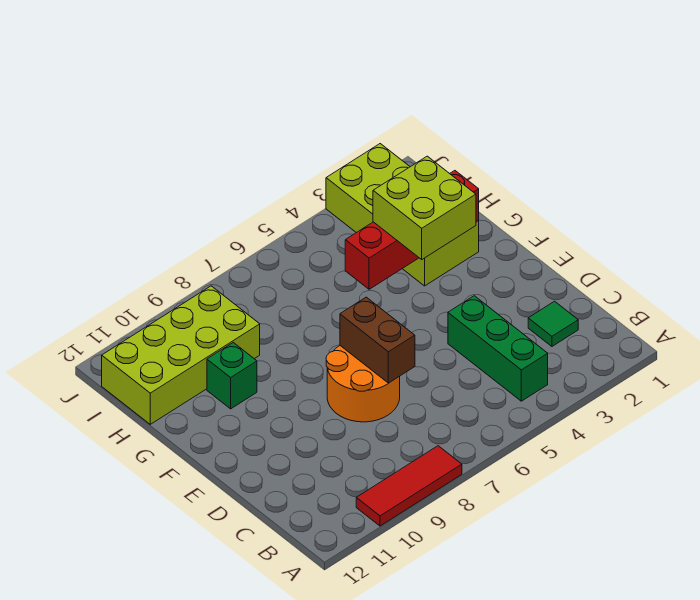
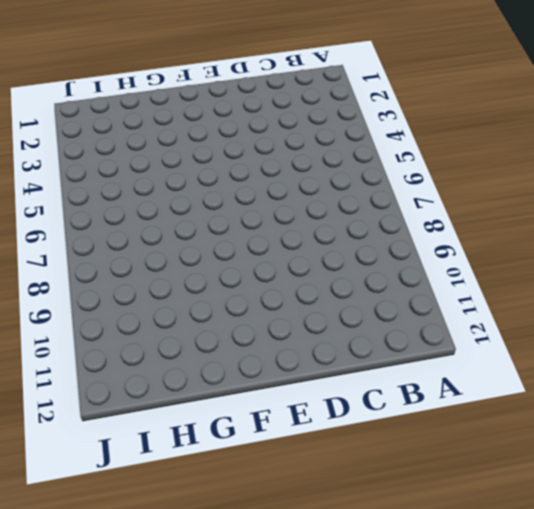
none -> red 1x3 tile [356,446,462,526]
none -> green 1x3 brick [448,296,548,401]

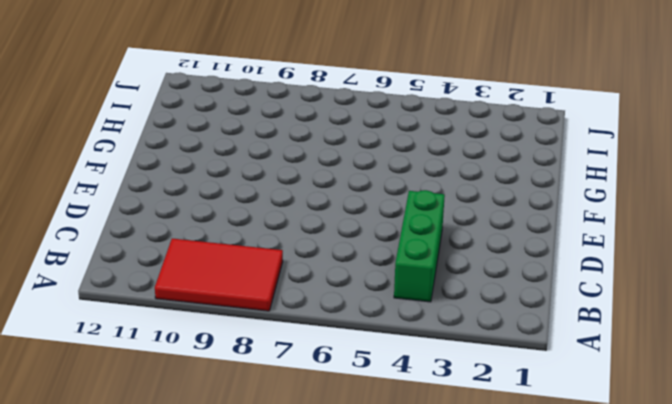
red 2x3 tile [155,239,283,311] -> red 1x3 tile [356,446,462,526]
none -> green 1x1 tile [528,301,578,346]
none -> orange 2x2 round brick [326,346,400,422]

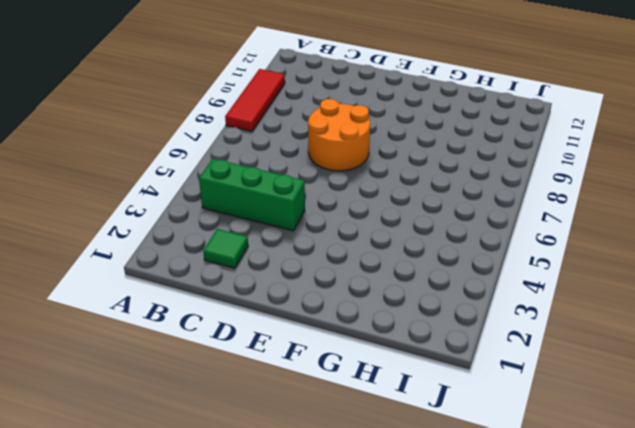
none -> lime 2x4 brick [326,144,479,286]
none -> green 1x1 brick [207,343,257,409]

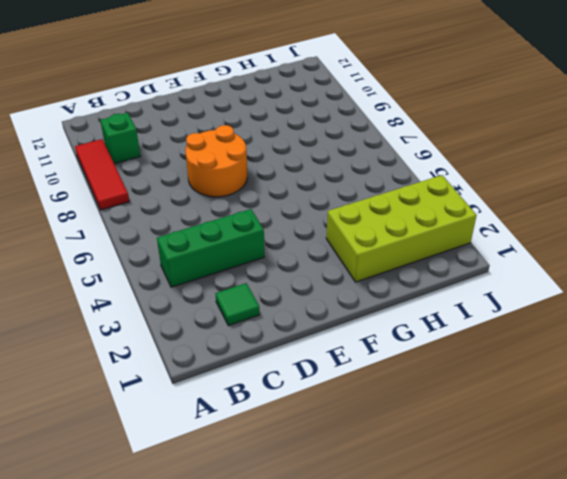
green 1x1 brick [100,113,140,164] -> green 1x1 brick moved to [207,343,257,409]
none -> lime 2x4 brick [102,286,260,424]
none -> brown 1x2 brick [340,297,415,383]

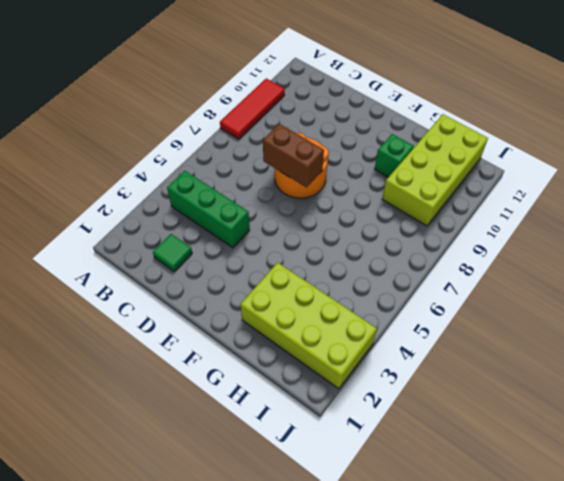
none -> red 1x4 brick [345,171,479,289]
none -> lime 2x2 brick [373,156,476,259]

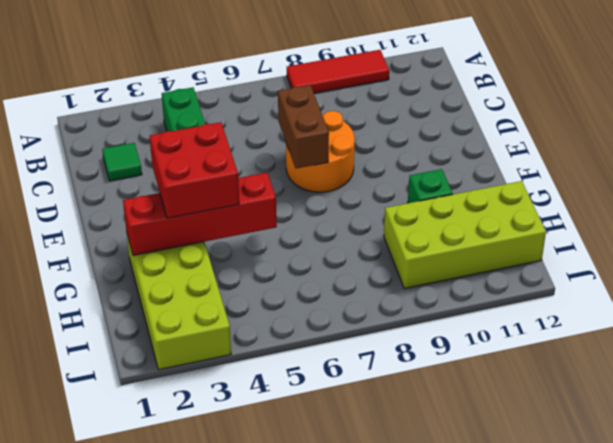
red 2x2 brick [150,122,239,218] -> lime 2x2 brick [373,156,476,259]

